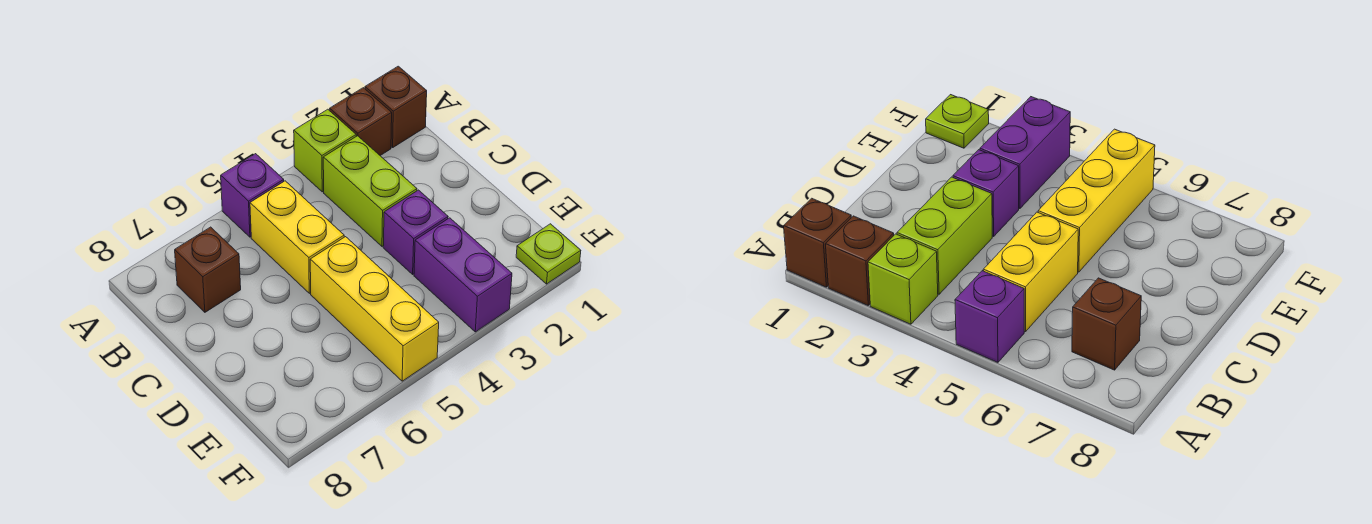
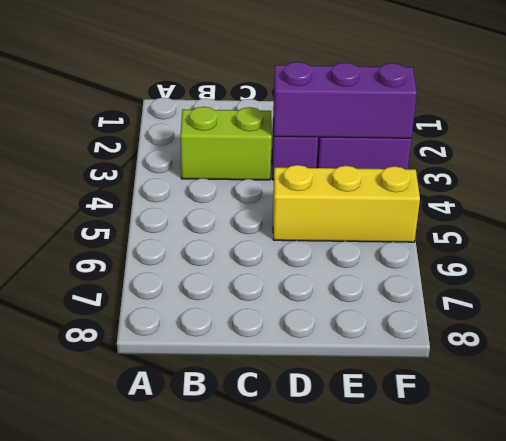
purple 1x3 brick [273,62,417,138] -> none
none -> brown 1x1 brick [365,66,427,148]
none -> brown 1x1 brick [330,88,392,156]

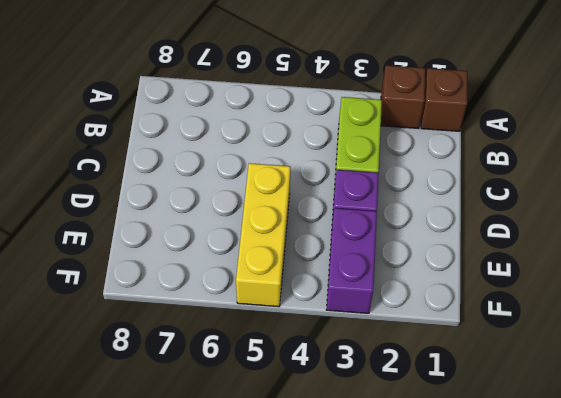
none -> lime 1x1 brick [294,109,356,192]
none -> purple 1x1 brick [221,154,284,237]

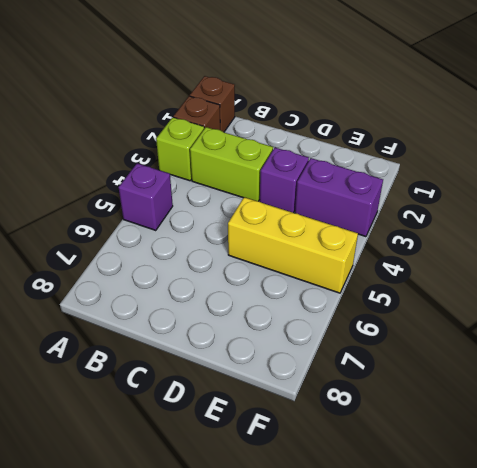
none -> yellow 1x2 brick [250,181,344,293]
none -> brown 1x1 brick [175,227,241,312]

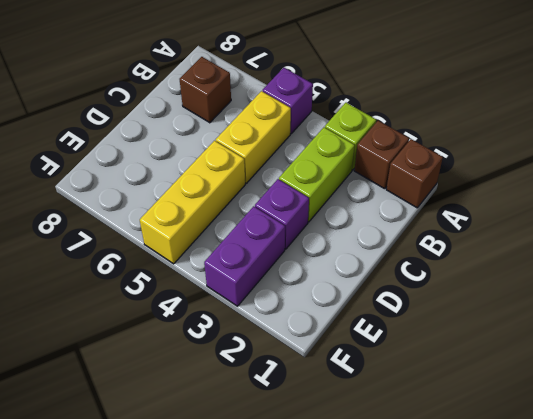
none -> lime 1x1 plate [516,224,581,284]

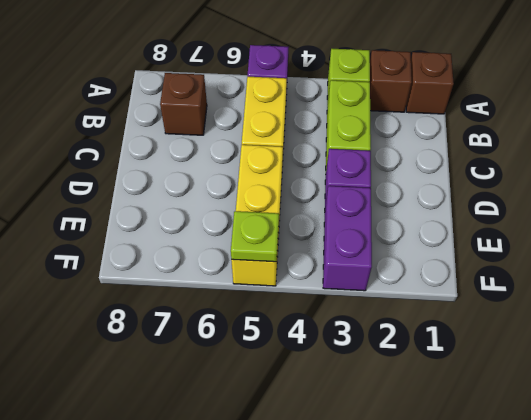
lime 1x1 plate [231,211,279,262] -> lime 1x1 plate moved to [516,224,581,284]

